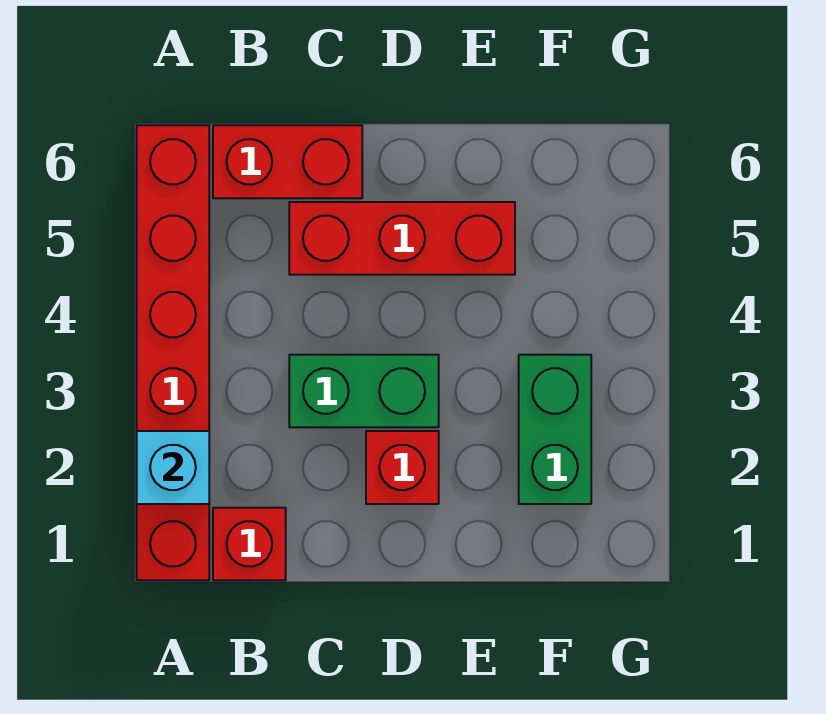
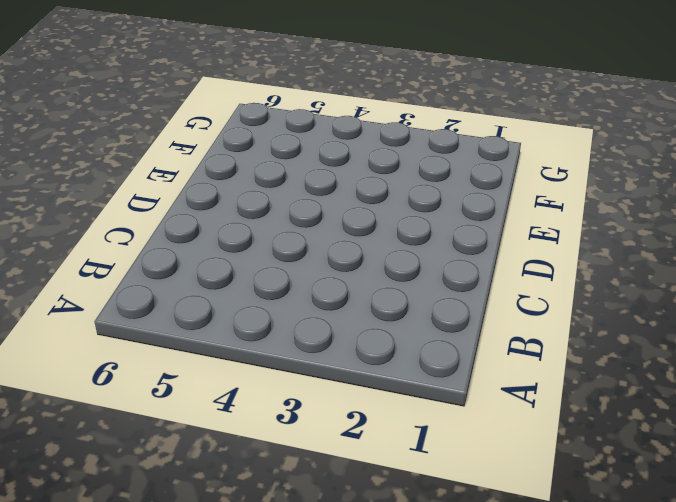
none -> red 1x6 brick [137,125,209,580]
none -> red 1x1 brick [213,508,286,580]

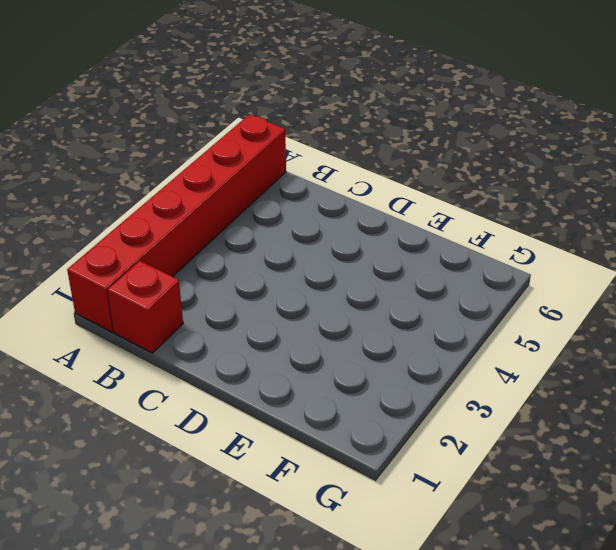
none -> red 1x2 brick [213,125,362,198]
none -> green 1x2 brick [289,355,439,427]

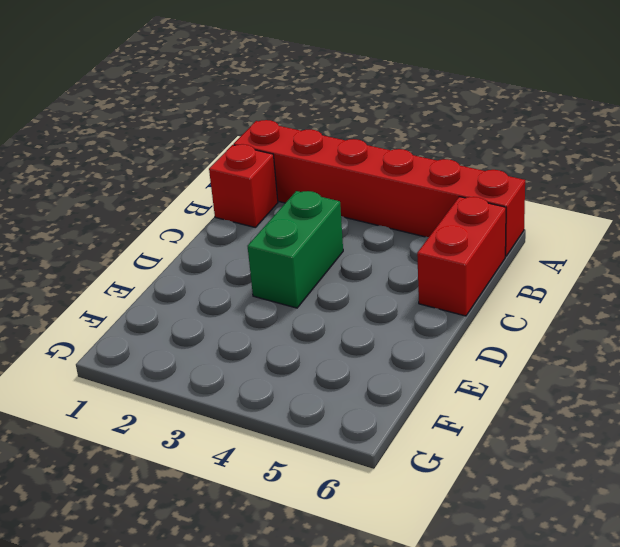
none -> red 1x3 brick [289,202,515,275]
none -> red 1x1 brick [366,431,439,504]

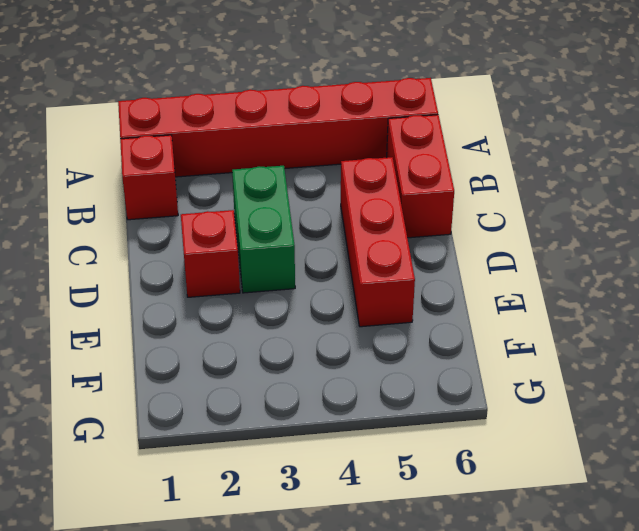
none -> green 1x2 brick [519,355,591,504]
none -> cyan 1x1 brick [137,431,209,504]

